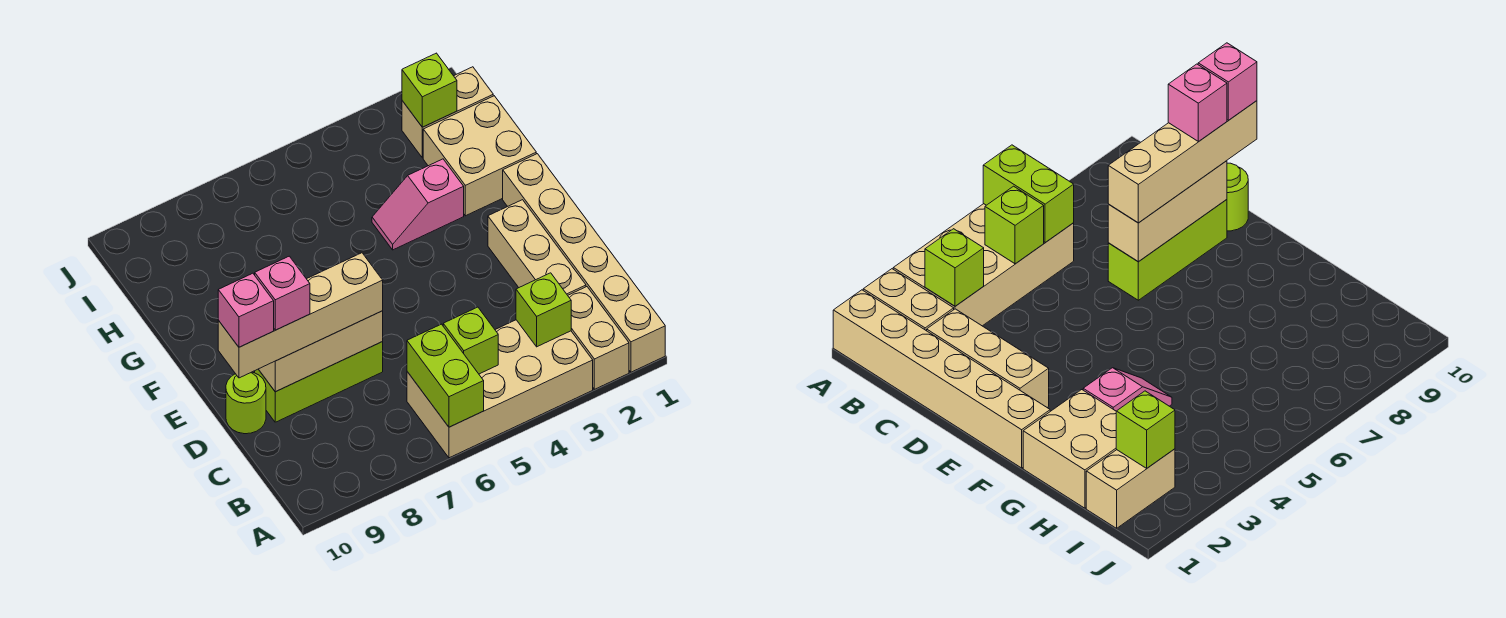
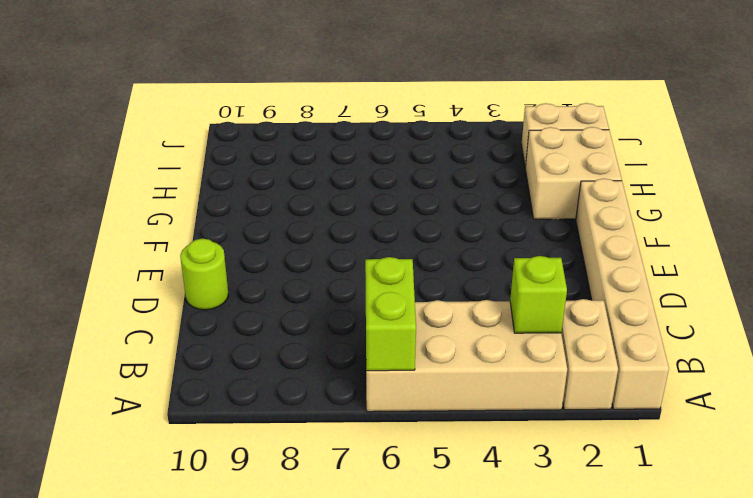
none -> tan 1x3 brick [488,200,586,295]
none -> lime 1x3 brick [255,342,383,422]
none -> pink 1x2 slope [372,159,464,250]

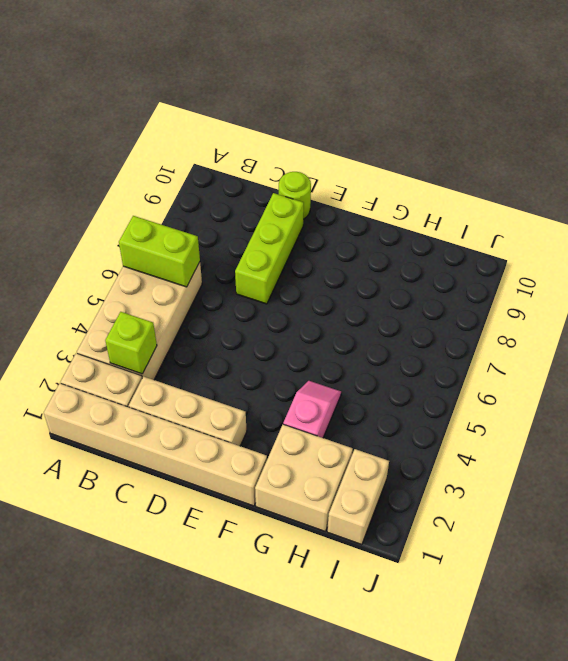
none -> lime 1x1 brick [443,307,498,374]
none -> tan 1x3 brick [259,311,383,392]
none -> lime 1x1 brick [402,53,457,127]

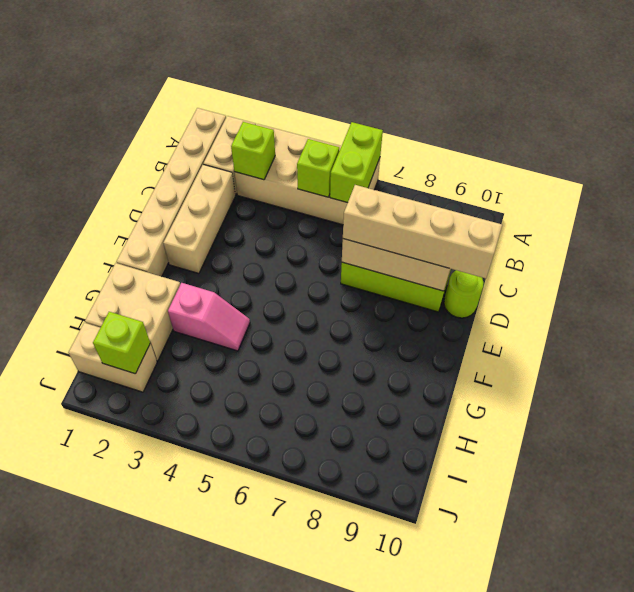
none -> pink 1x1 brick [255,256,310,330]
none -> pink 1x1 brick [218,273,274,347]

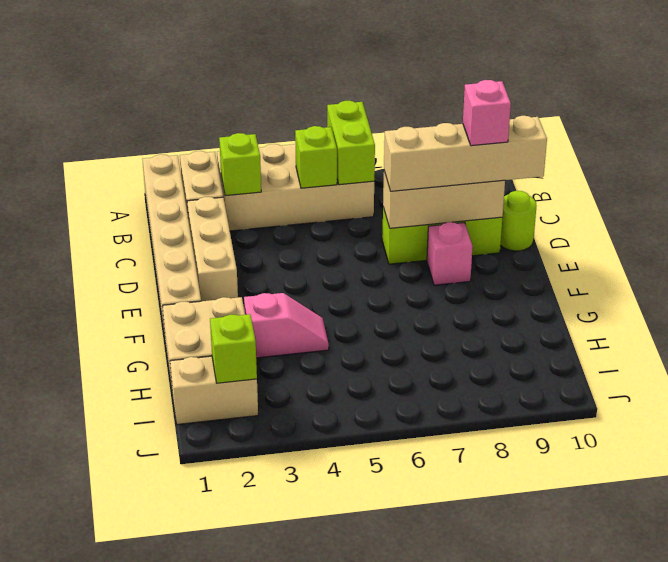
pink 1x1 brick [427,222,473,285] -> pink 1x1 brick moved to [218,273,274,347]

